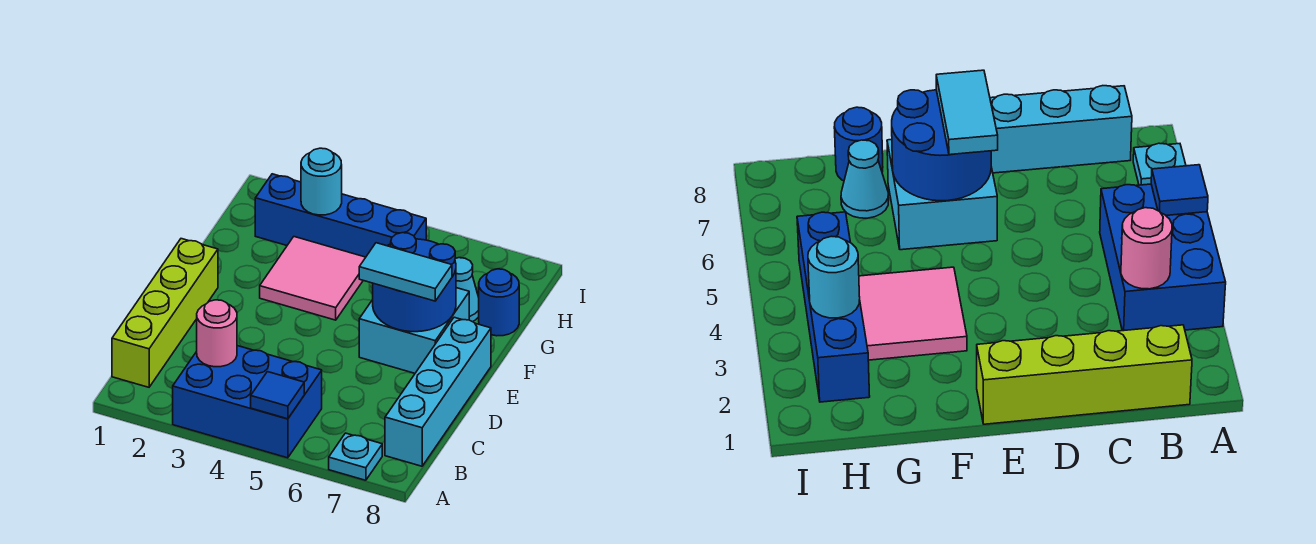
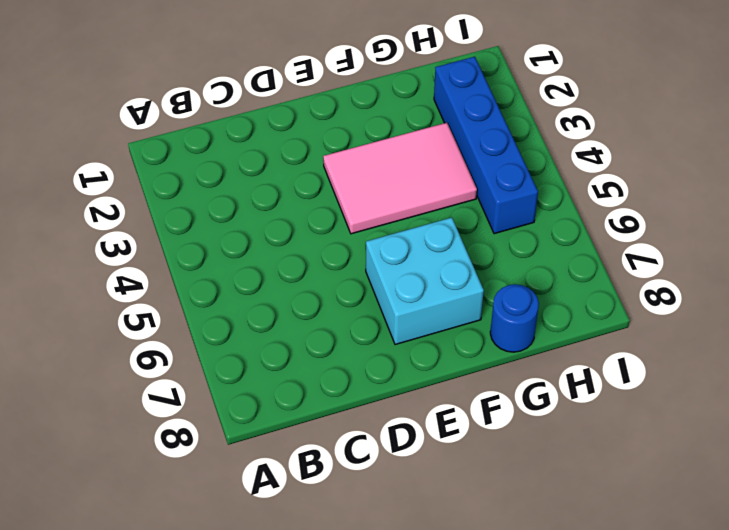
pink 2x3 tile [323,123,477,234] -> pink 2x2 tile [260,237,366,320]
none -> blue 2x3 brick [173,346,322,458]
none -> cyan 1x1 plate [329,433,382,480]
none -> lime 1x4 brick [112,239,218,387]

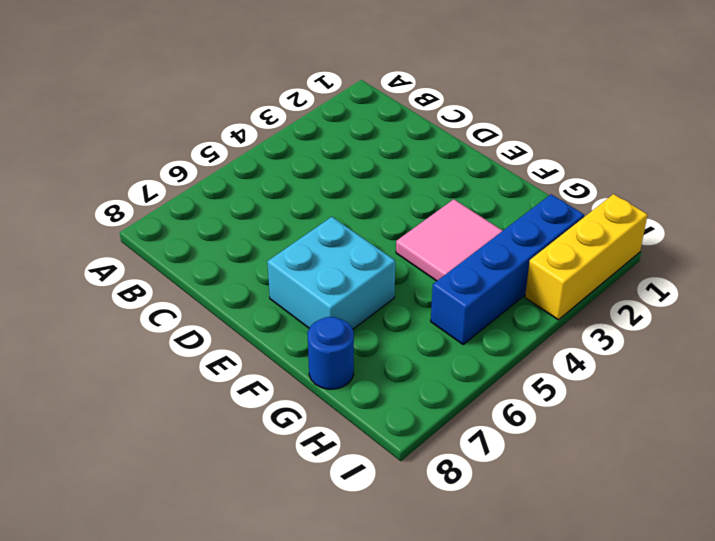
yellow 1x3 brick [525,194,648,320] -> none
none -> blue 2x3 brick [173,346,322,458]
none -> cyan 1x1 plate [329,433,382,480]
none -> lime 1x4 brick [112,239,218,387]

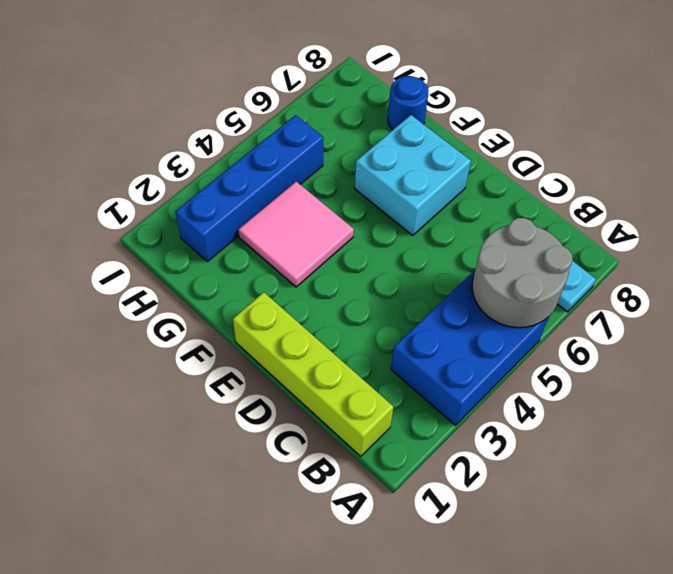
grey 2x2 round brick [472,218,573,328] -> blue 1x1 tile [251,372,304,419]
none -> cyan 1x4 brick [385,317,491,466]
none -> cyan 1x1 cone [455,258,479,322]
none -> pink 1x1 round brick [197,300,237,367]

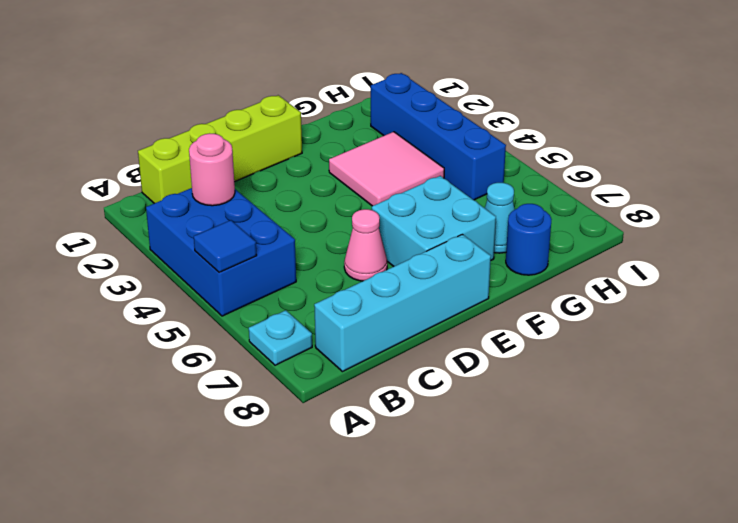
pink 1x1 cone [344,209,387,281] -> none
none -> blue 2x2 round brick [373,233,456,332]
none -> cyan 1x1 round brick [301,148,342,215]
none -> cyan 1x2 tile [359,243,452,301]

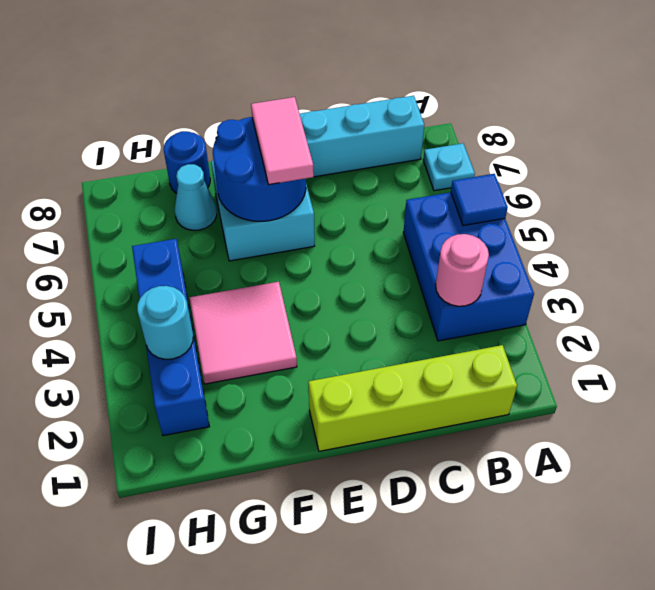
pink 1x2 tile [251,97,314,185] -> cyan 1x2 tile [359,243,452,301]

